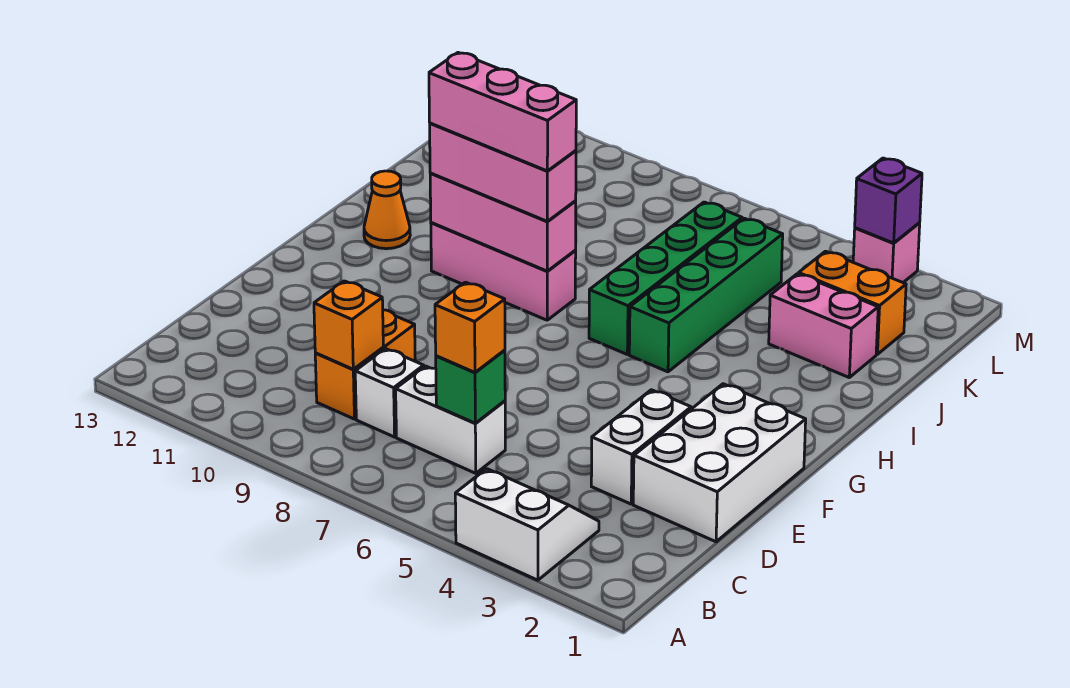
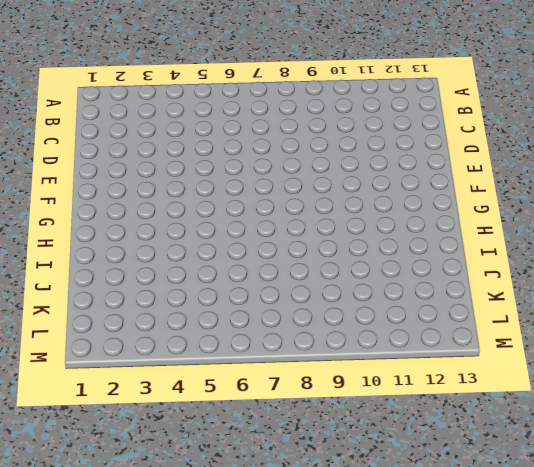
none -> white 2x2 slope [455,469,599,580]
none -> white 1x2 brick [396,366,505,473]
none -> white 1x1 brick [355,349,424,437]

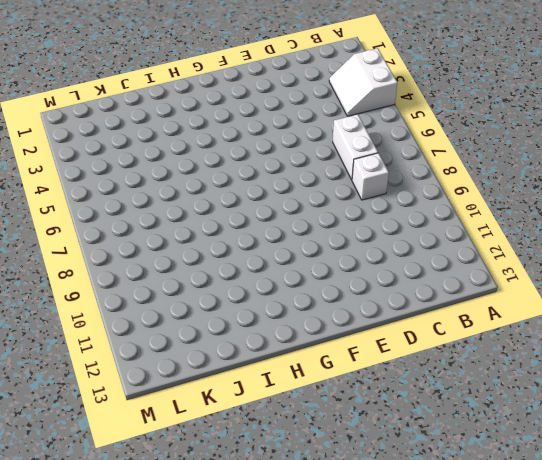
none -> orange 1x2 brick [315,310,415,419]
none -> white 2x3 brick [633,384,806,542]
none -> white 1x2 brick [591,390,691,504]

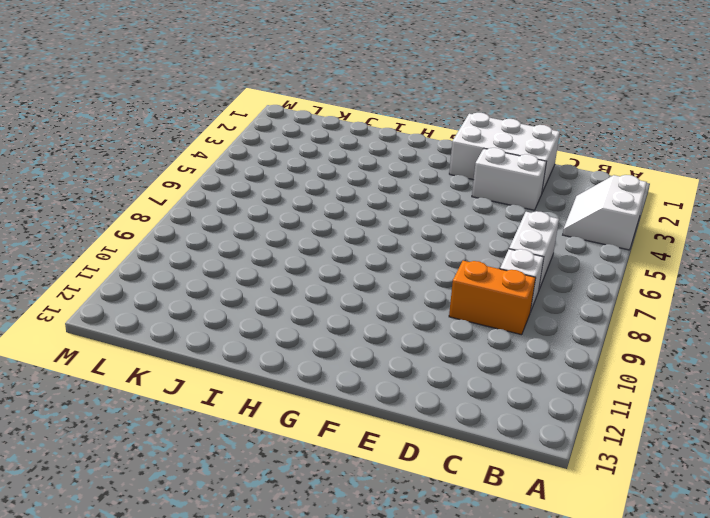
none -> green 1x4 brick [629,218,783,372]
none -> green 1x4 brick [589,202,742,354]
none -> pink 1x3 brick [431,223,576,320]

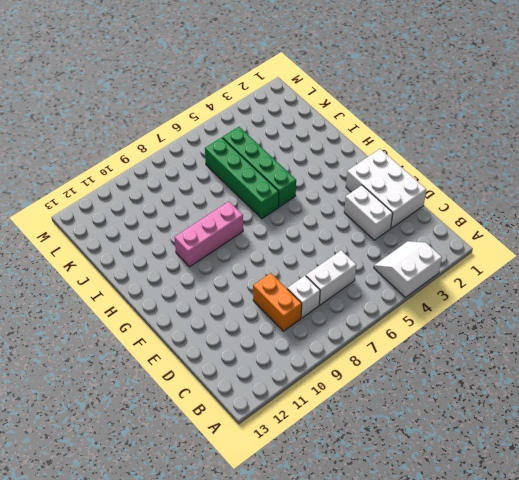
none -> orange 1x1 cone [364,171,410,249]
none -> pink 1x2 brick [769,274,878,377]
none -> orange 1x2 brick [799,251,906,354]

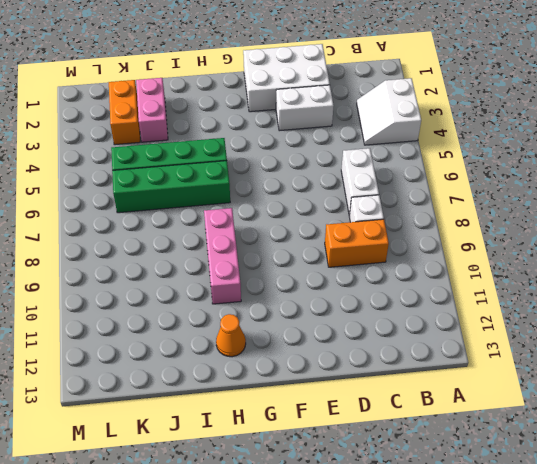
none -> pink 1x1 brick [853,223,920,282]
none -> green 1x1 brick [436,350,505,423]
none -> orange 1x1 brick [314,281,383,369]

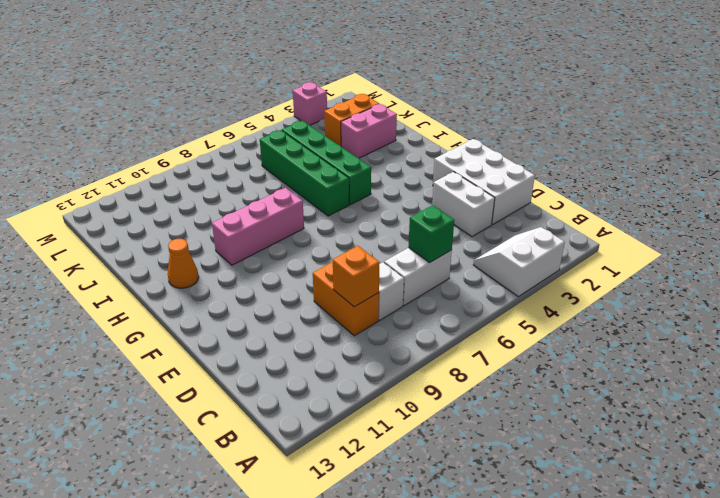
none -> pink 1x3 brick [430,173,576,271]
none -> purple 1x1 brick [855,158,922,243]
none -> orange 1x1 brick [435,282,505,372]

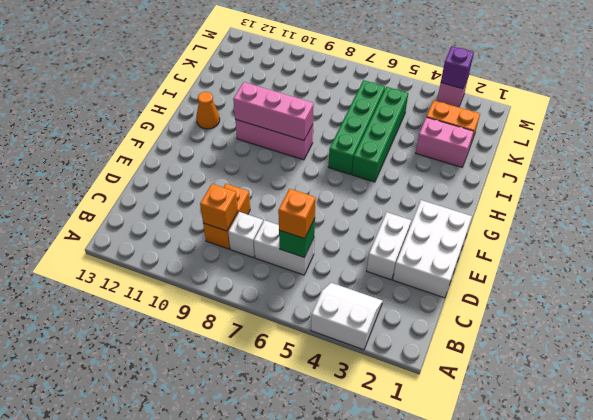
none -> pink 1x3 brick [430,123,576,221]
none -> pink 1x3 brick [429,53,576,171]

